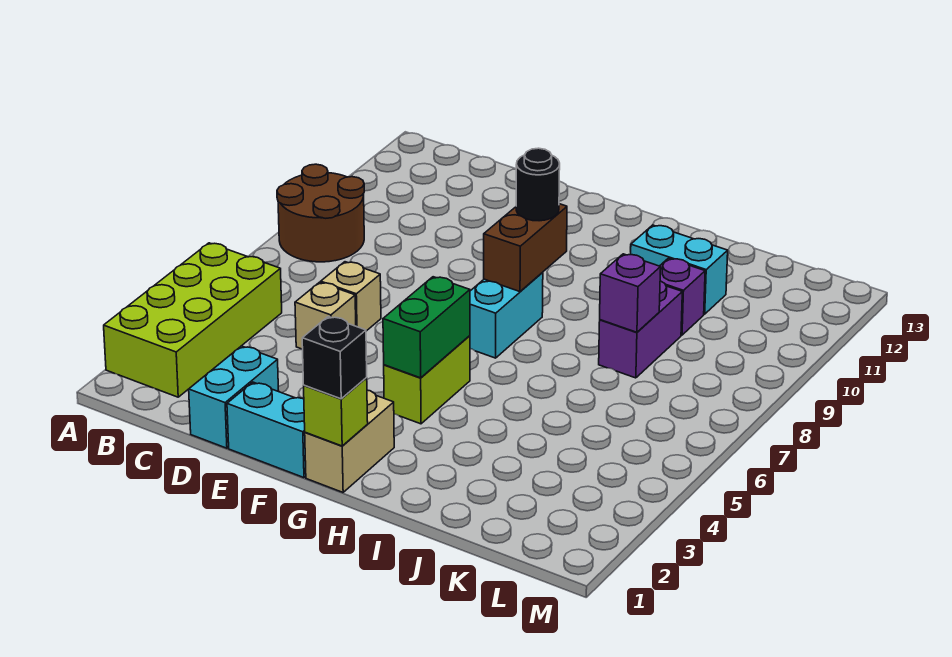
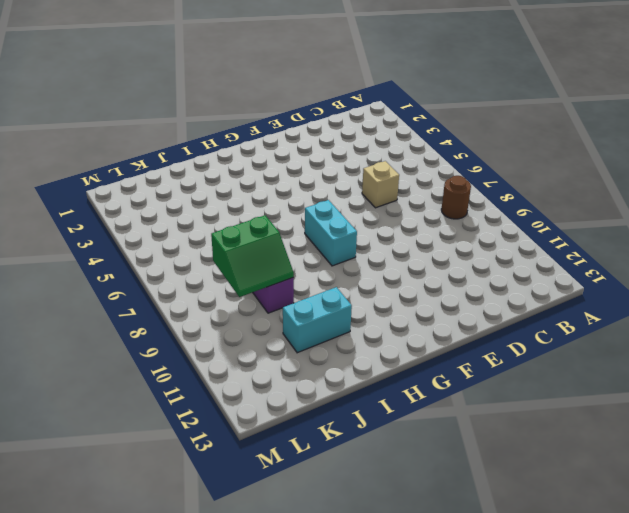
brown 1x1 round brick [441,176,471,219] -> brown 2x2 round brick [277,164,364,262]
green 2x2 slope [211,215,294,297] -> purple 1x1 brick [600,254,661,332]
none -> lime 2x4 brick [104,243,282,397]
none -> cyan 1x2 brick [189,346,279,448]
none -> tan 1x1 brick [295,282,356,349]

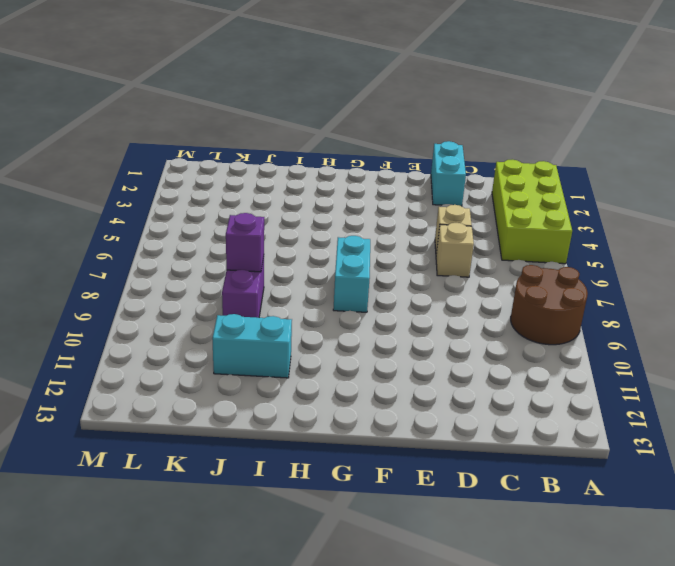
none -> cyan 1x2 brick [227,382,306,478]
none -> tan 1x2 brick [305,390,394,492]
none -> lime 1x2 brick [384,336,470,424]

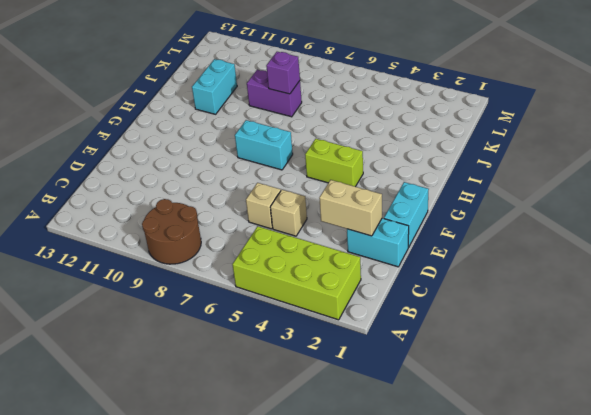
tan 1x2 brick [319,180,382,236] -> tan 1x2 brick moved to [305,390,394,492]
none -> purple 1x1 brick [660,258,705,335]
none -> lime 1x1 brick [304,378,368,446]
none -> green 1x2 brick [383,277,470,378]

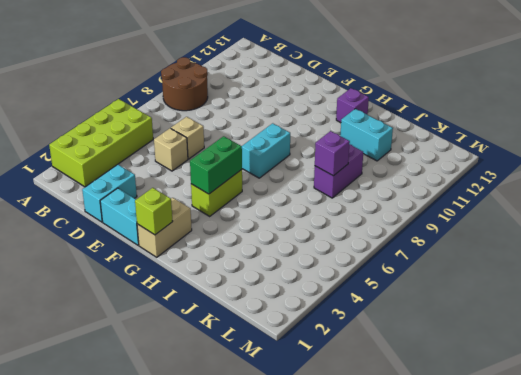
purple 1x1 brick [336,88,369,123] -> purple 1x1 brick moved to [660,258,705,335]
none -> brown 1x2 brick [484,204,567,292]
none -> black 1x1 brick [302,317,367,399]
none -> black 1x1 round brick [516,148,560,221]

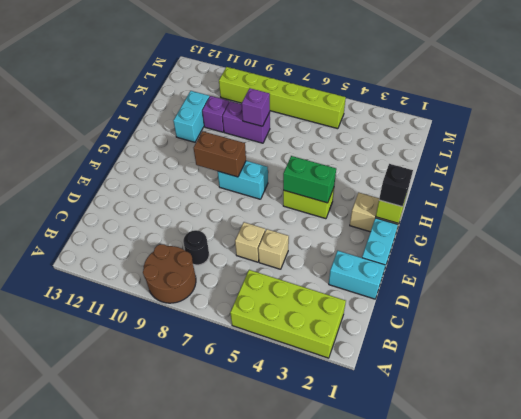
black 1x1 round brick [183,230,209,265] -> black 1x1 round brick moved to [516,148,560,221]
lime 1x6 brick [219,67,346,129] -> none

